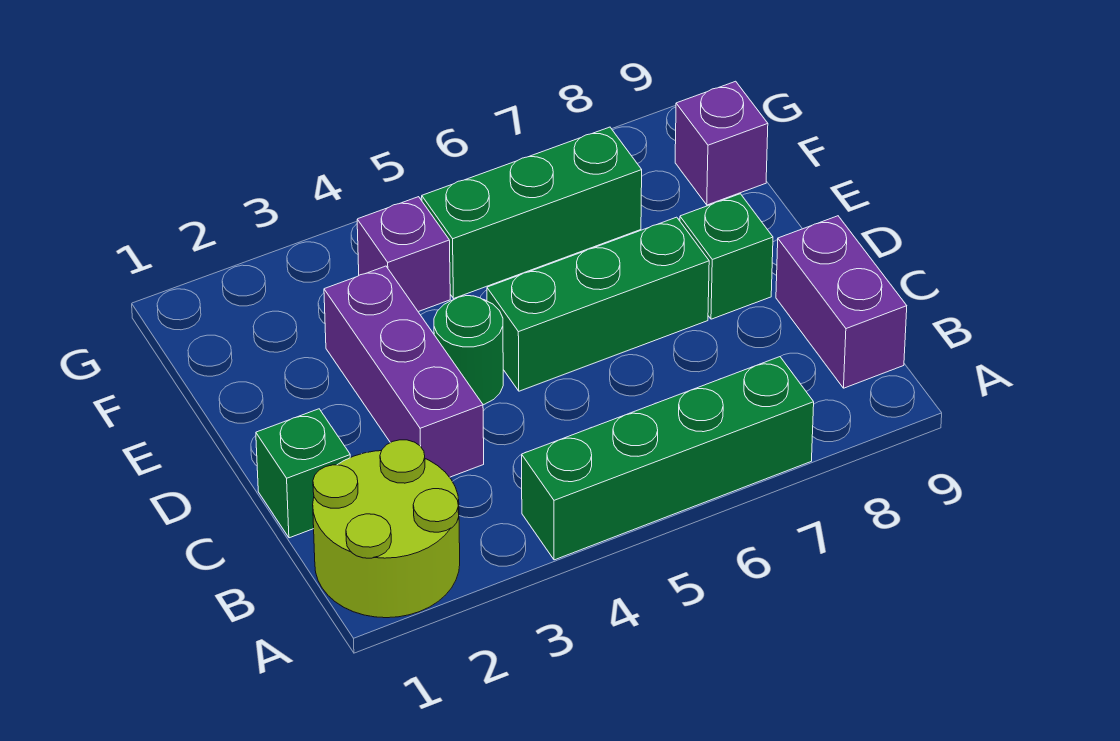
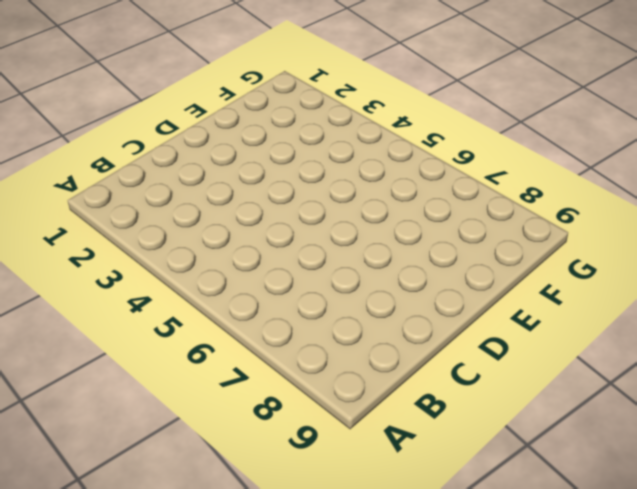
none -> lime 2x2 round brick [313,440,460,618]
none -> green 1x4 brick [522,357,814,560]

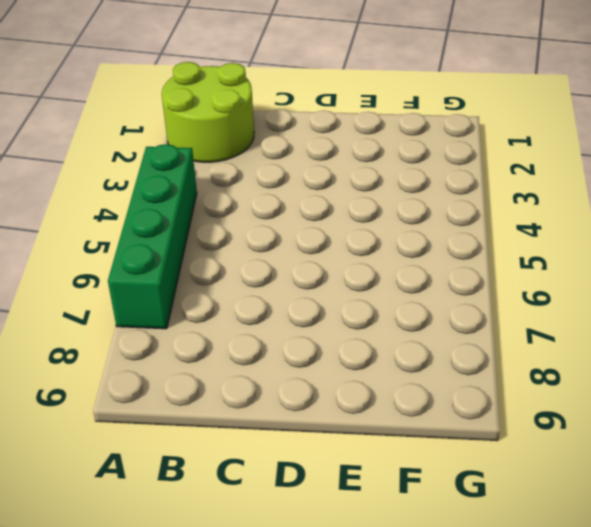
none -> purple 1x2 brick [776,216,907,388]
none -> green 1x1 brick [256,409,350,538]

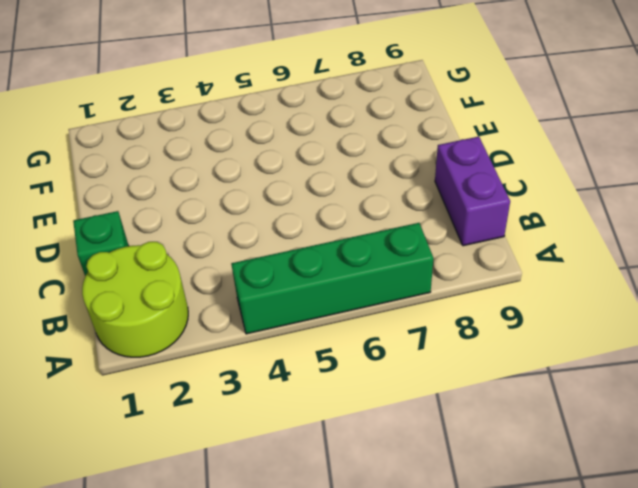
none -> purple 1x3 brick [324,266,484,477]
none -> green 1x1 round brick [434,296,503,405]

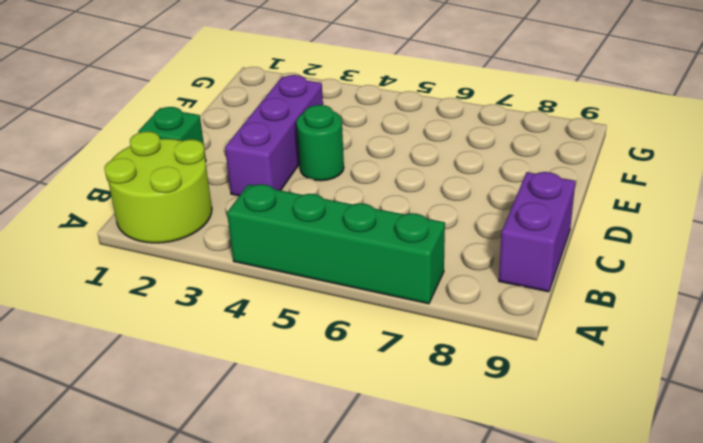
none -> green 1x3 brick [487,217,709,391]
none -> green 1x1 brick [680,194,773,319]

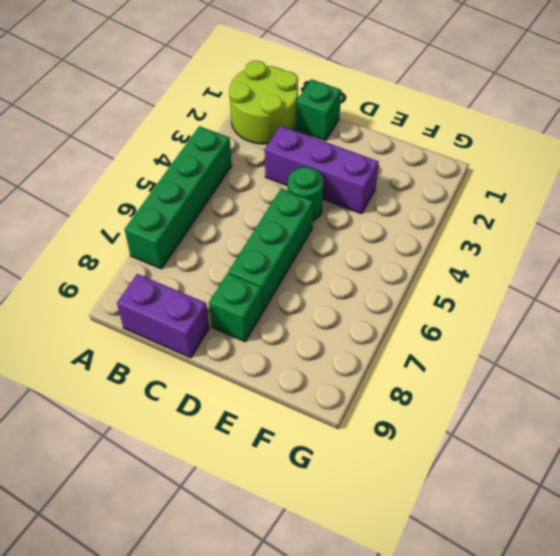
none -> purple 1x1 brick [357,197,450,312]
none -> green 1x3 brick [422,127,642,299]

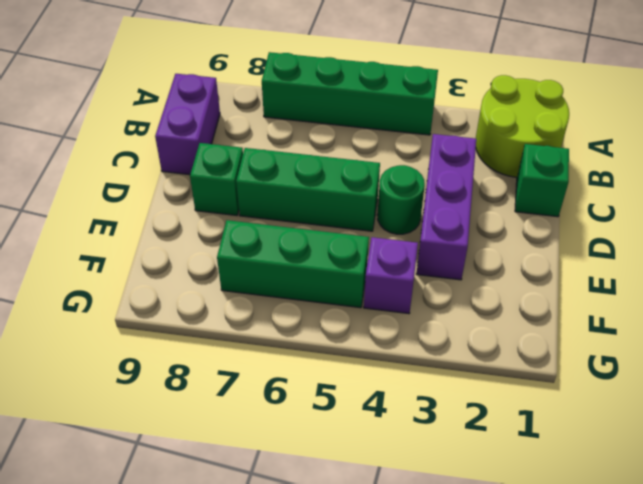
none -> purple 1x1 brick [675,81,768,205]

